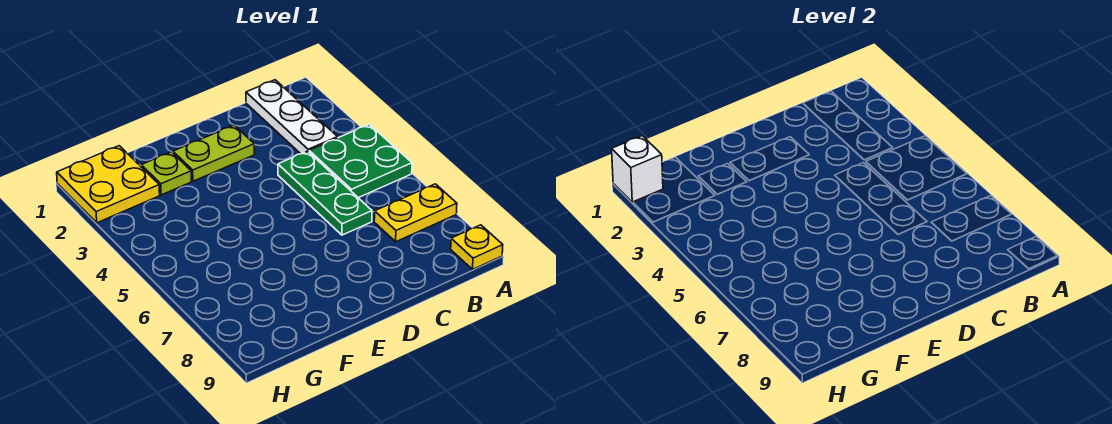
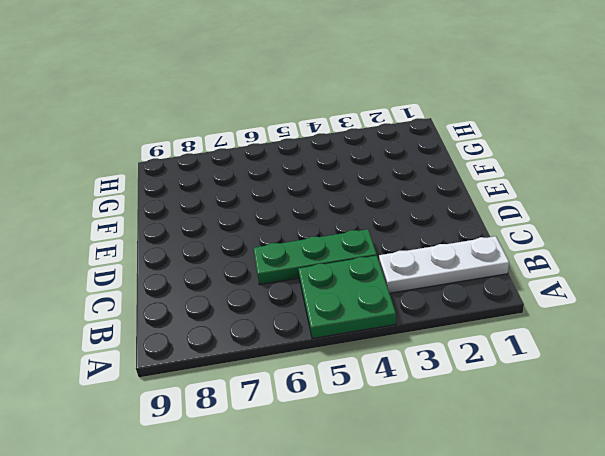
none -> yellow 1x2 plate [374,184,457,242]
none -> yellow 1x1 plate [451,225,503,269]

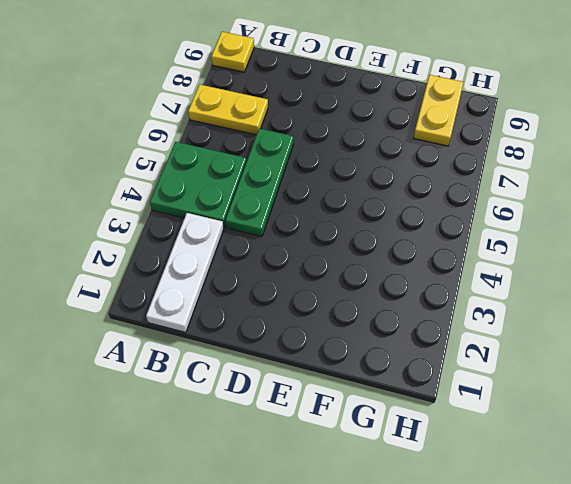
yellow 1x2 plate [414,75,463,146] -> none
none -> lime 1x2 plate [173,125,254,181]
none -> lime 1x1 plate [141,152,191,195]

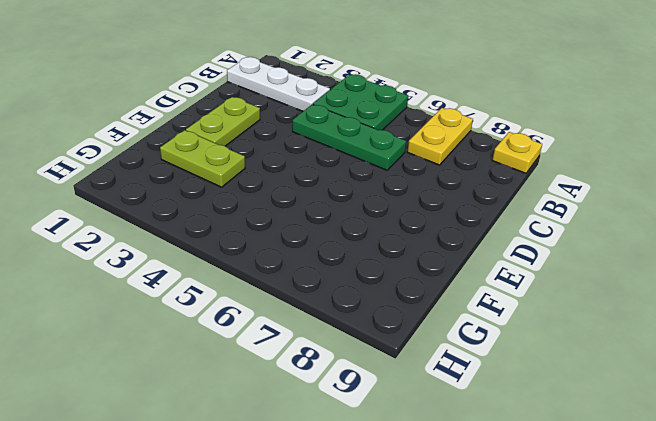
lime 1x2 plate [160,130,245,187] -> lime 1x1 plate [141,152,191,195]
none -> yellow 2x2 plate [57,146,160,223]
none -> white 1x1 brick [612,136,663,202]

